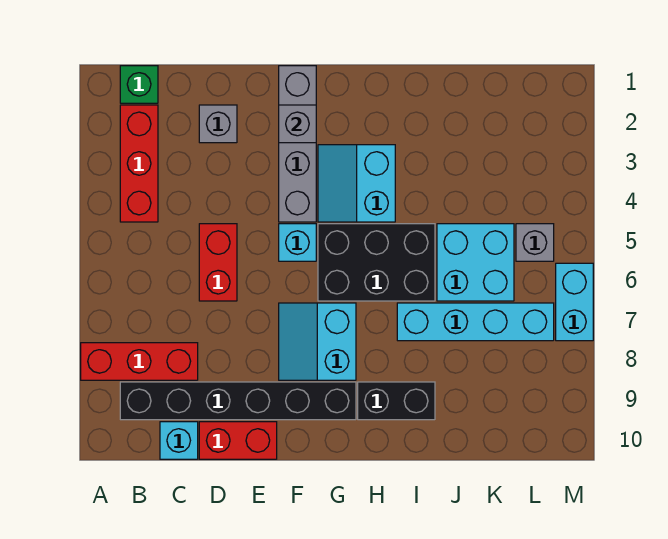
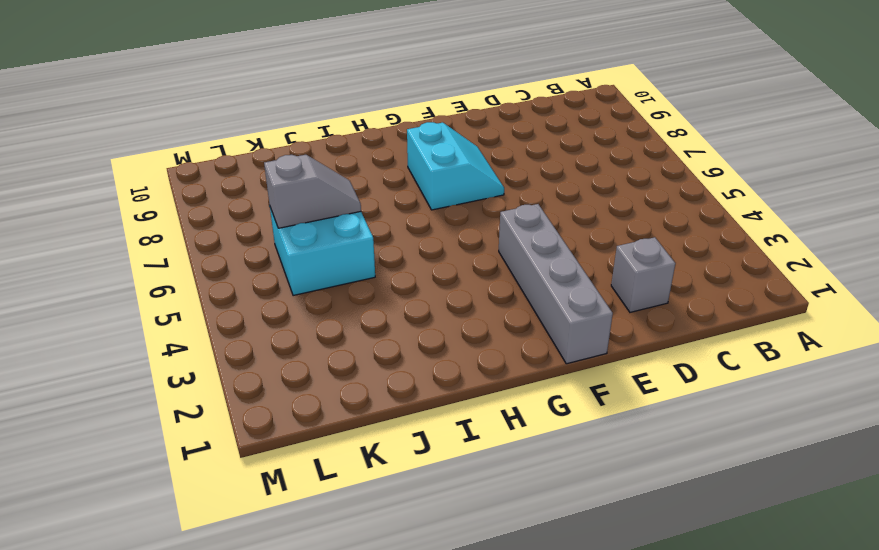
grey 1x2 slope [264,155,361,228] -> none
none -> red 1x3 brick [81,343,198,380]
none -> green 1x1 brick [120,66,158,103]
none -> red 1x3 brick [120,105,158,222]

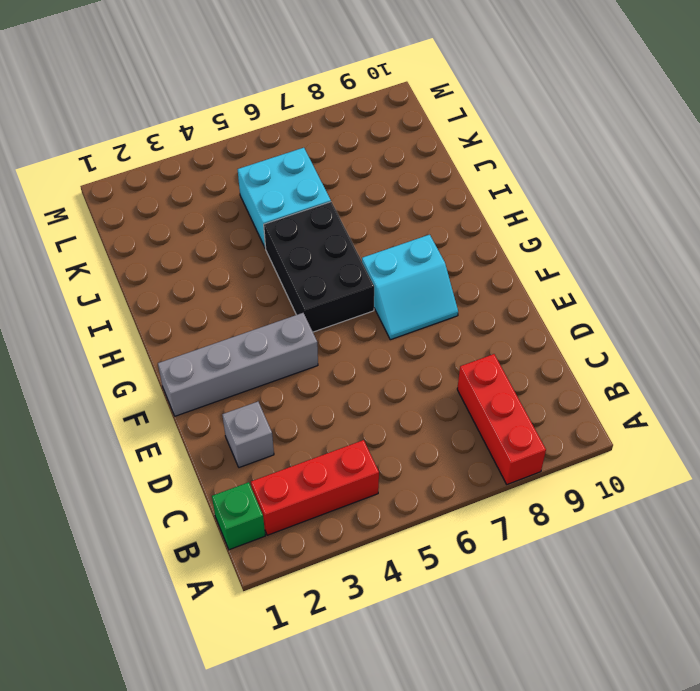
none -> black 1x6 brick [120,382,356,420]
none -> cyan 1x1 brick [160,422,198,459]
none -> red 1x2 brick [199,224,237,301]

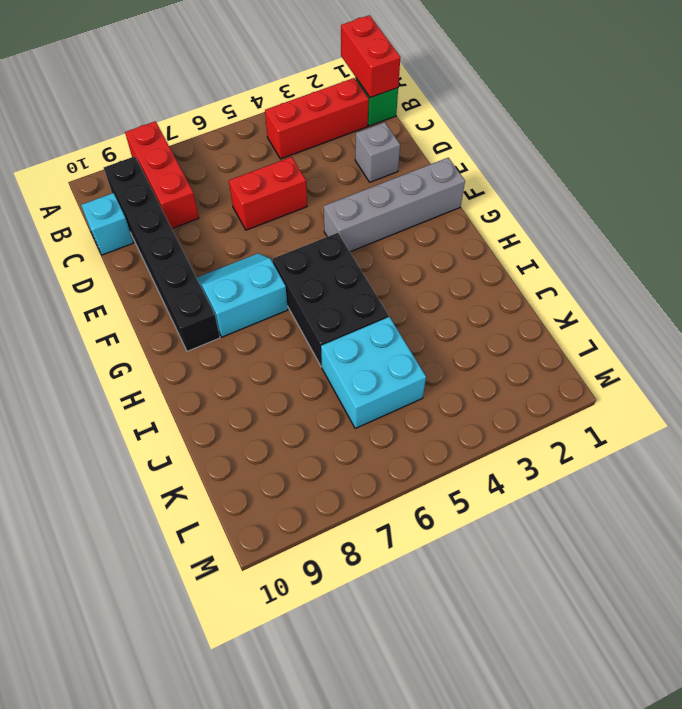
red 1x2 brick [341,15,400,98] -> red 1x2 brick moved to [199,422,277,459]
none -> cyan 1x1 brick [279,224,316,261]
none -> cyan 2x2 slope [318,145,395,222]
none -> black 1x2 brick [358,382,435,420]

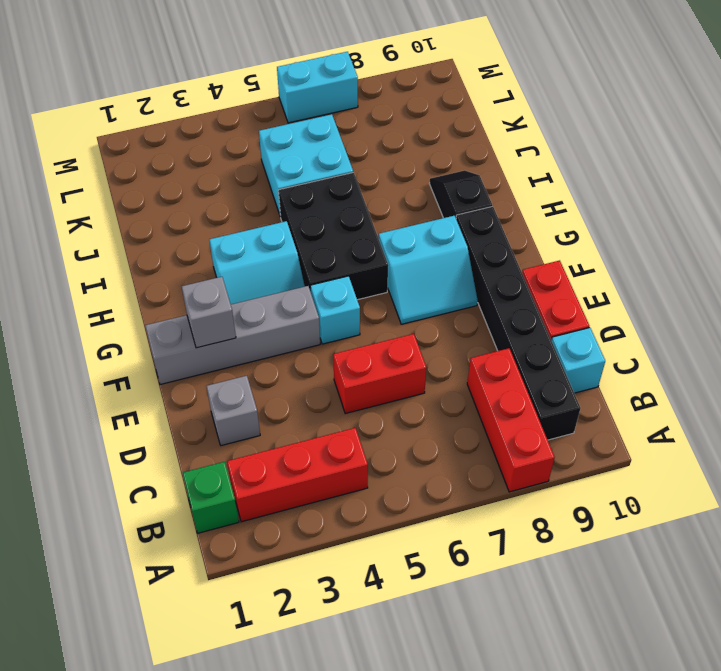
black 1x2 slope [429,170,492,218] -> black 1x2 brick [358,382,435,420]
none -> cyan 1x4 brick [397,303,554,341]
none -> grey 1x1 brick [516,224,554,261]

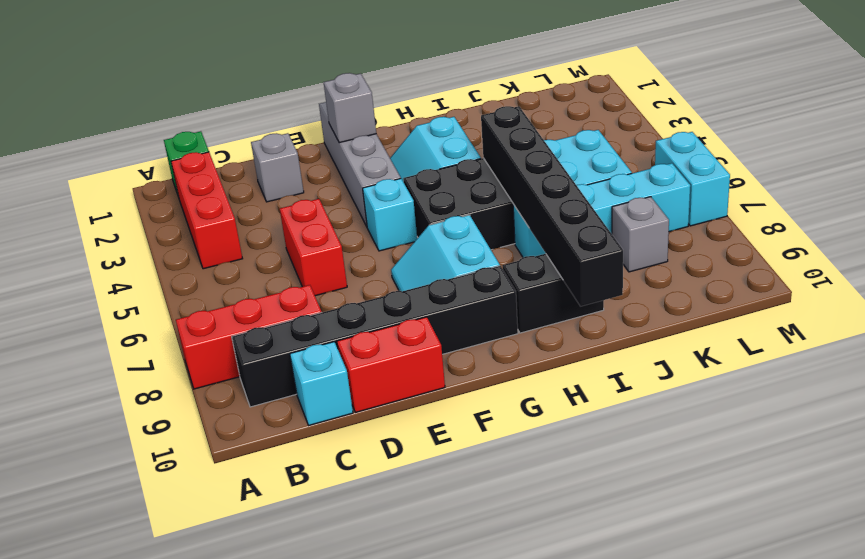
black 1x6 brick [481,106,623,306] -> none
grey 1x1 brick [612,197,669,272] -> grey 1x1 brick moved to [516,224,554,261]

